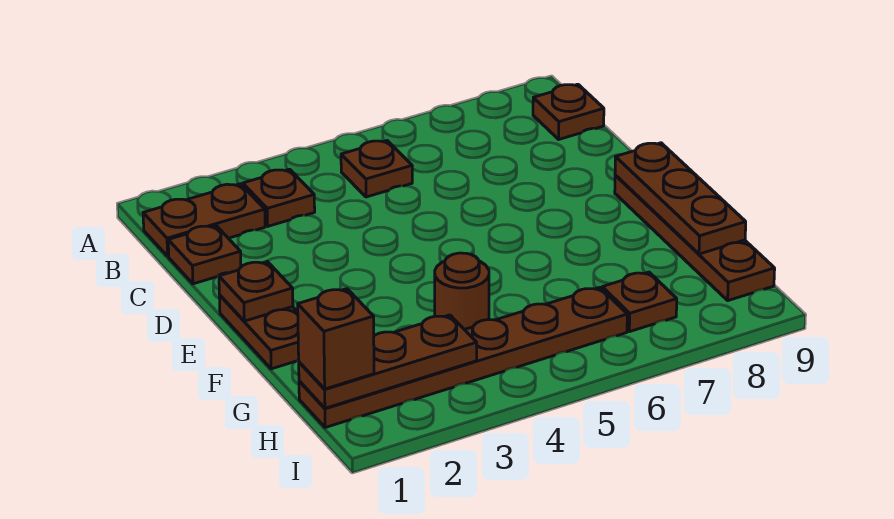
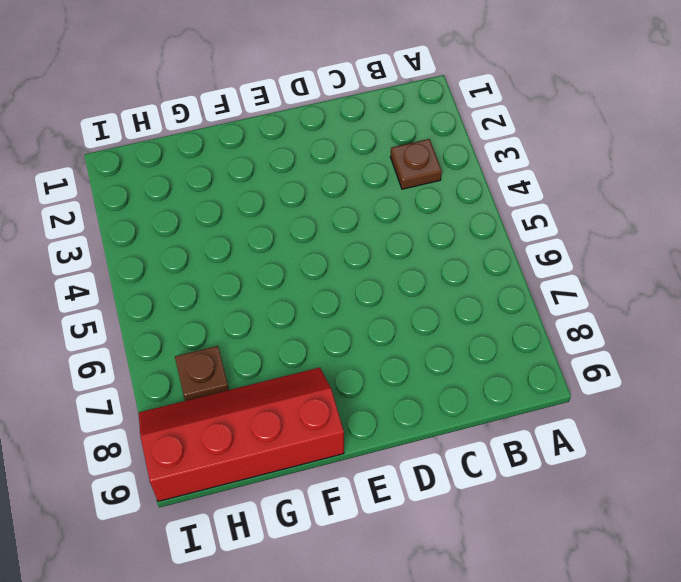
red 2x4 slope [139,368,344,501] -> brown 1x4 plate [615,175,775,301]
none -> brown 1x2 plate [143,184,265,256]
none -> brown 1x1 plate [341,141,412,197]
none -> brown 1x1 plate [533,84,604,139]

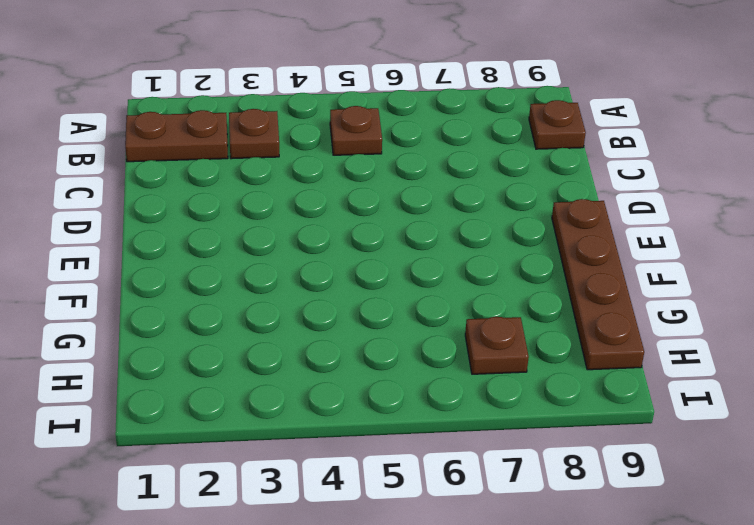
none -> brown 1x1 plate [168,226,241,284]
none -> brown 1x2 plate [219,295,299,369]
none -> brown 1x1 round brick [435,253,489,330]

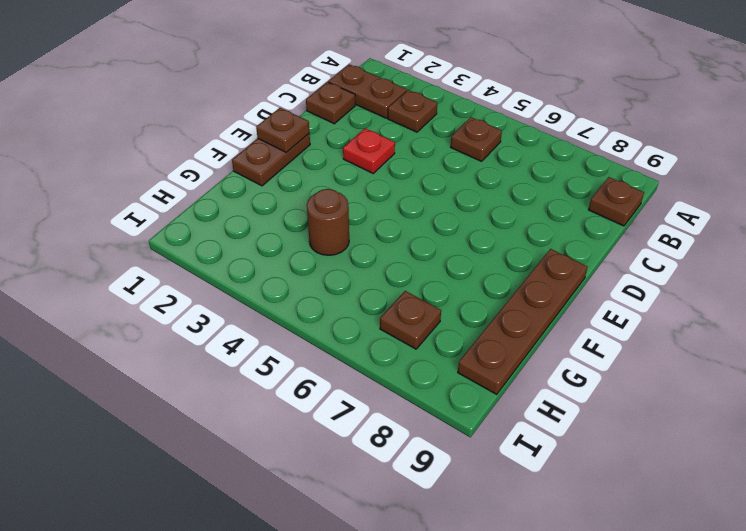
red 1x1 plate [343,128,395,173] -> none
none -> brown 1x6 plate [299,288,627,428]
none -> brown 1x3 plate [615,143,746,254]
none -> brown 1x3 plate [299,315,477,408]

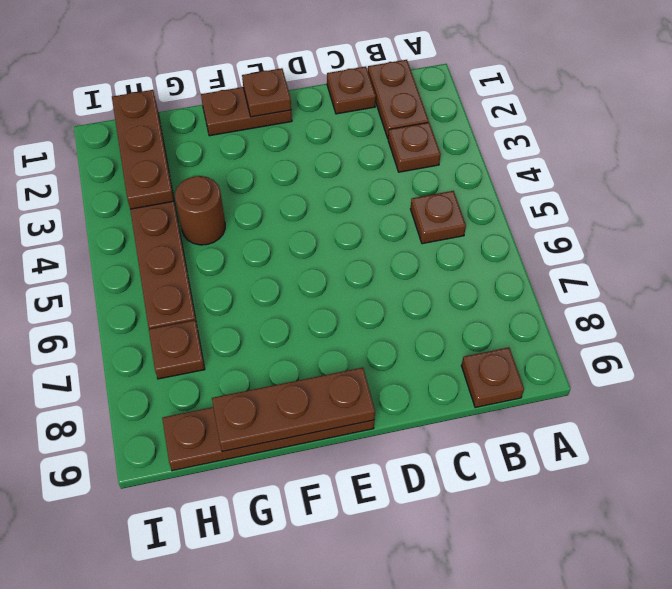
none -> brown 1x1 brick [298,289,374,389]

